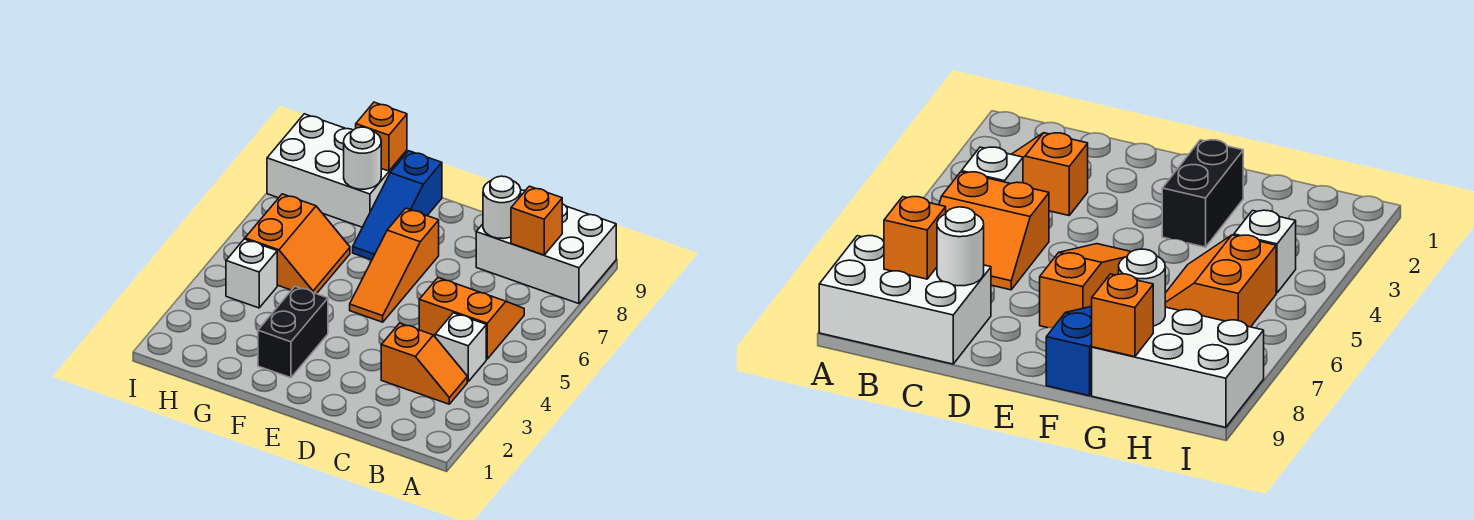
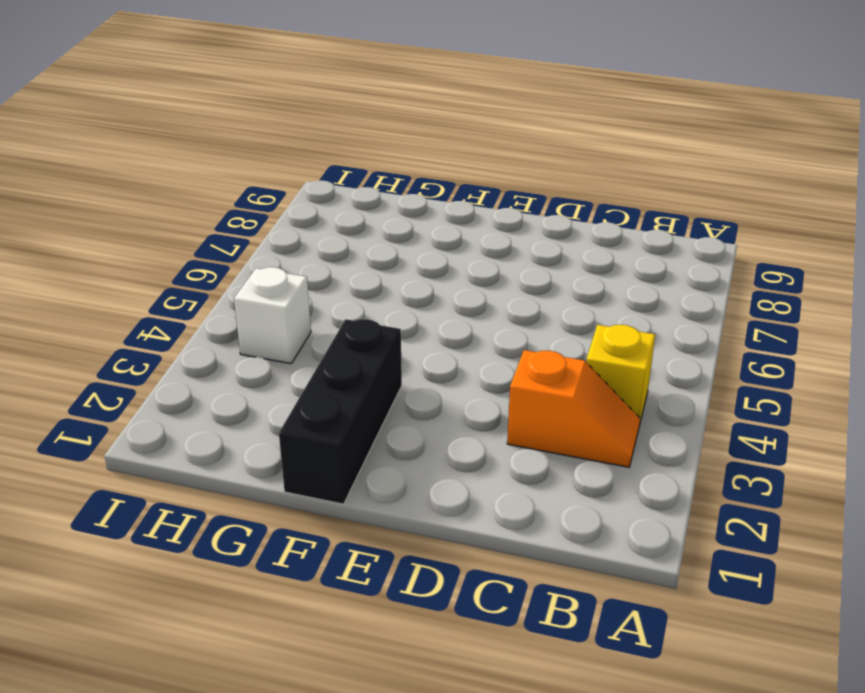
yellow 1x1 brick [586,325,655,426] -> white 1x1 brick [435,313,486,382]
black 1x3 brick [279,319,402,504] -> black 1x2 brick [258,286,328,378]
none -> white 2x3 brick [476,190,616,304]
none -> orange 2x2 slope [419,278,524,359]
none -> orange 1x3 slope [350,208,439,322]

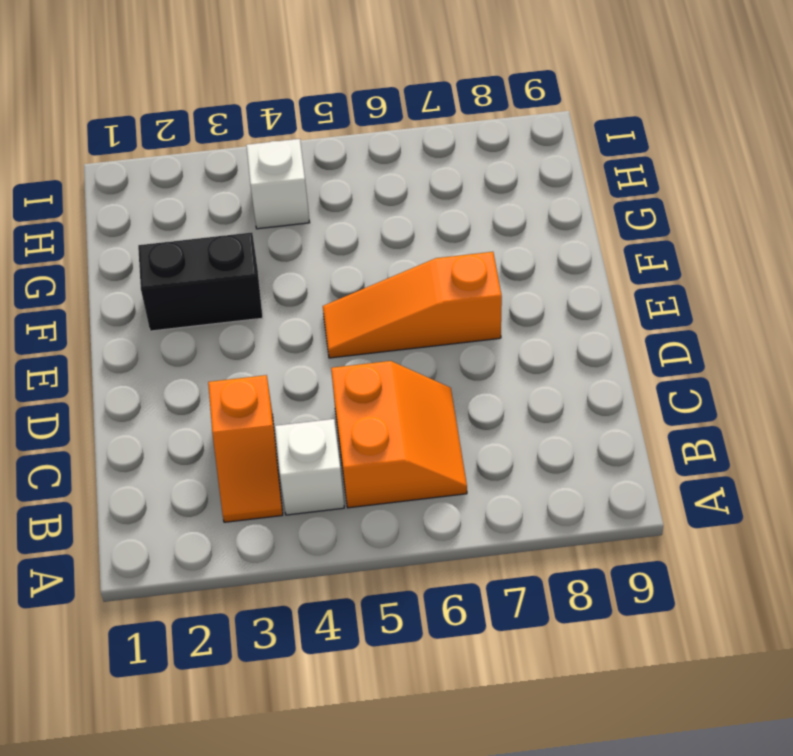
none -> white 2x3 brick [476,190,616,304]
none -> blue 1x3 slope [353,151,442,260]
none -> orange 2x2 slope [245,194,350,294]

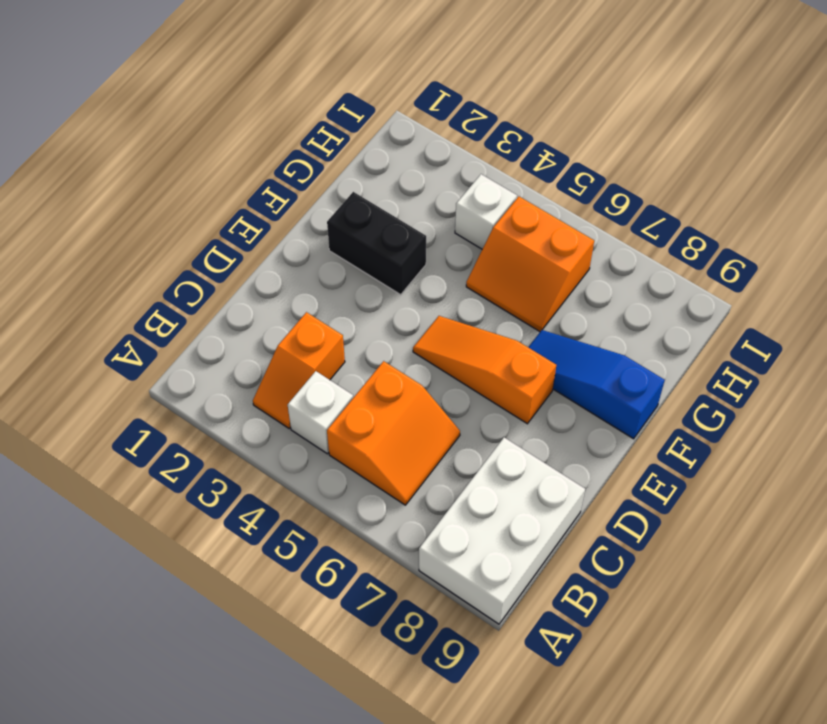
none -> white 2x3 brick [267,114,407,227]
none -> orange 1x1 brick [511,186,562,255]
none -> white 1x1 round brick [483,176,521,239]

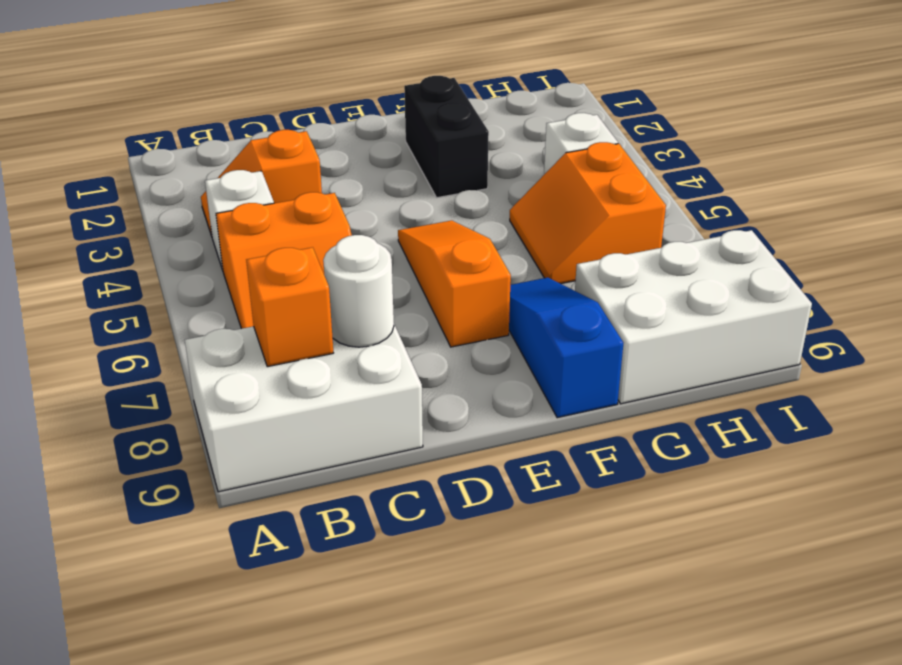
none -> white 1x1 round brick [344,127,381,189]
none -> orange 1x1 brick [356,102,407,171]

